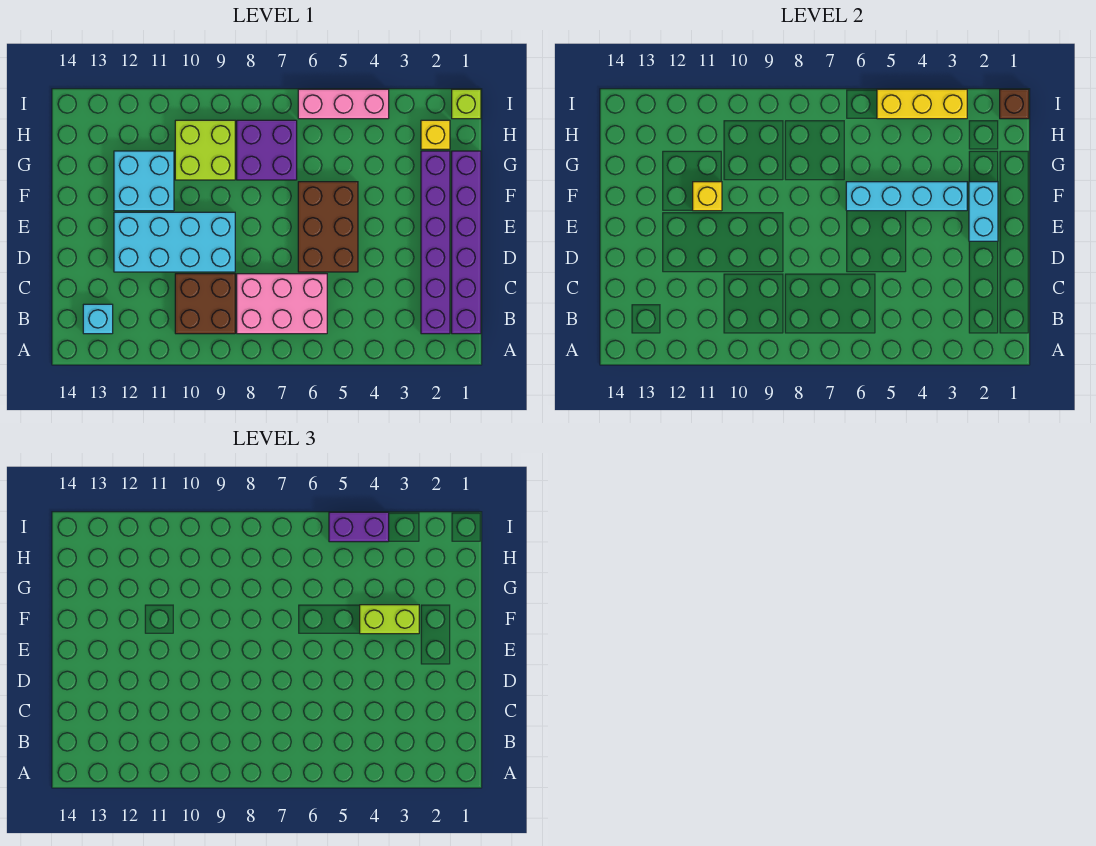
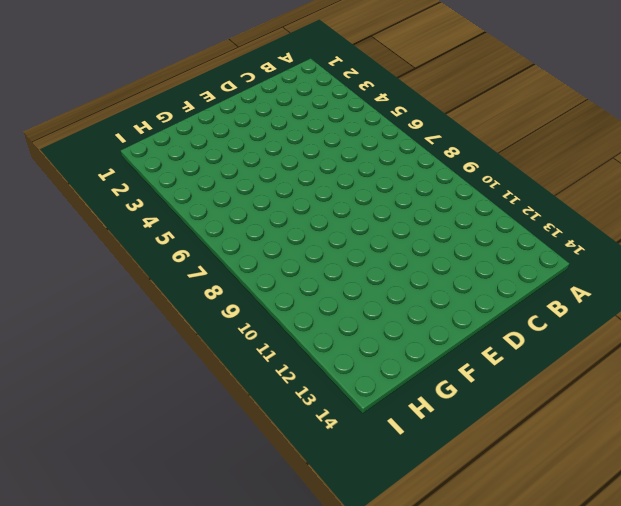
none -> purple 1x6 brick [452,151,481,334]
none -> purple 1x6 brick [421,151,450,334]
none -> pink 2x3 brick [237,274,327,334]

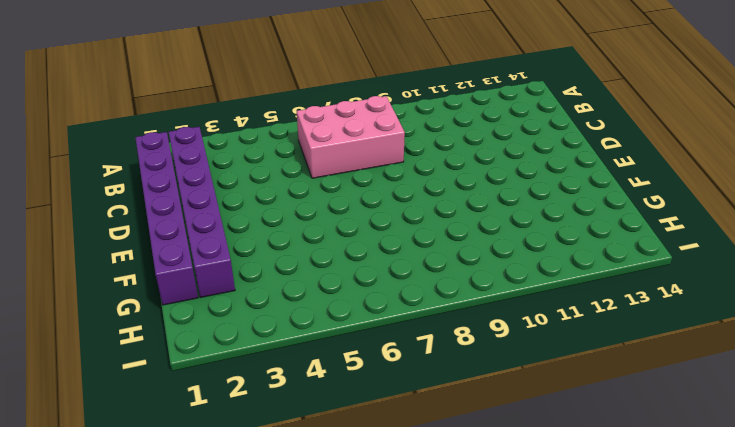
none -> brown 2x2 brick [175,274,235,334]
none -> cyan 1x1 brick [83,304,113,334]
none -> brown 2x3 brick [298,182,358,272]

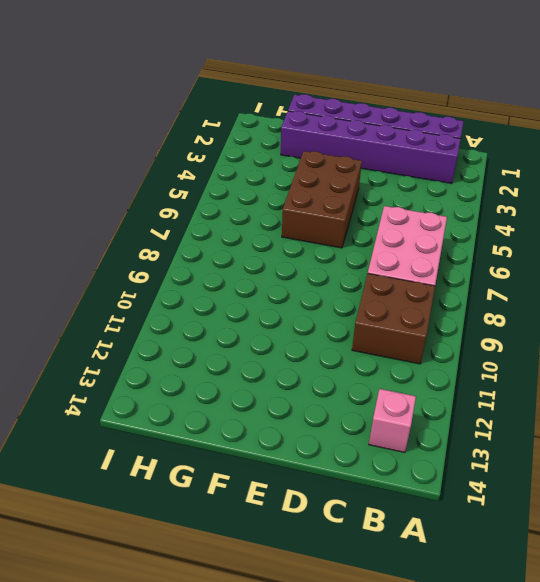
pink 1x1 brick [369,389,416,452] -> cyan 1x1 brick [83,304,113,334]
brown 2x3 brick [282,151,362,248] -> brown 2x3 brick turned to [298,182,358,272]
none -> cyan 2x4 brick [114,212,235,272]
none -> cyan 2x2 brick [114,151,174,211]
none -> purple 2x2 brick [237,120,297,180]

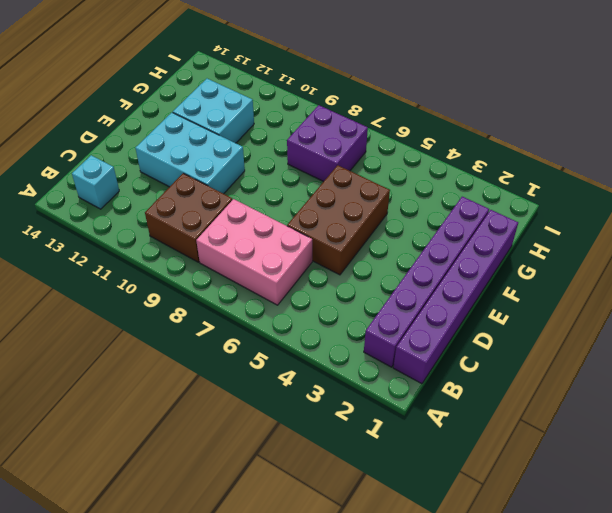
cyan 2x3 brick [135,112,245,194] -> cyan 2x4 brick [114,212,235,272]
none -> lime 2x2 brick [175,120,235,180]
none -> yellow 1x1 brick [421,120,450,149]
none -> lime 1x1 brick [452,89,481,119]

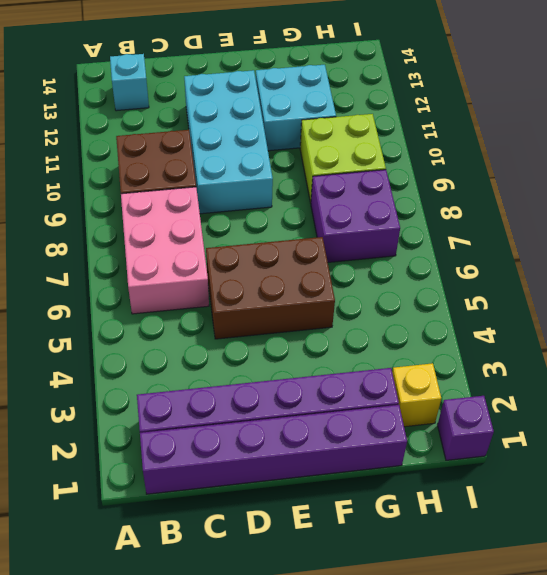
purple 1x1 brick [438,396,494,460] -> lime 1x1 brick [452,89,481,119]
none -> pink 1x3 brick [298,89,389,119]
none -> cyan 1x2 brick [969,182,998,241]
none -> cyan 1x4 brick [846,182,967,211]

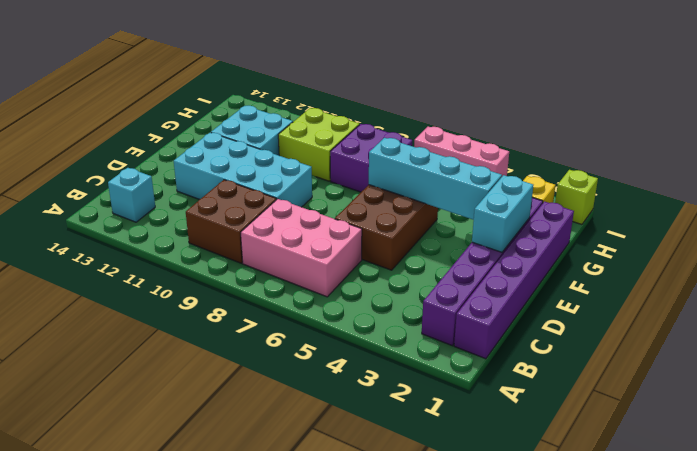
none -> yellow 1x1 brick [693,182,722,211]
none -> brown 1x1 brick [1000,89,1029,119]
none -> yellow 1x3 brick [877,89,967,119]

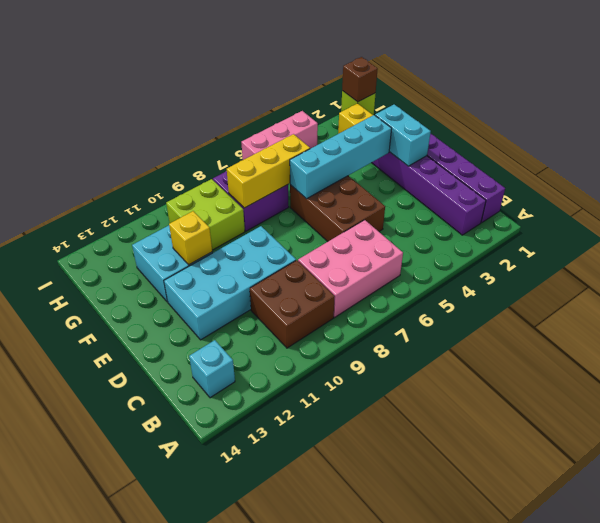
yellow 1x3 brick [227,134,310,208] -> yellow 1x3 brick moved to [877,89,967,119]
none -> lime 1x2 brick [360,605,419,634]
none -> purple 1x2 brick [329,512,389,542]

